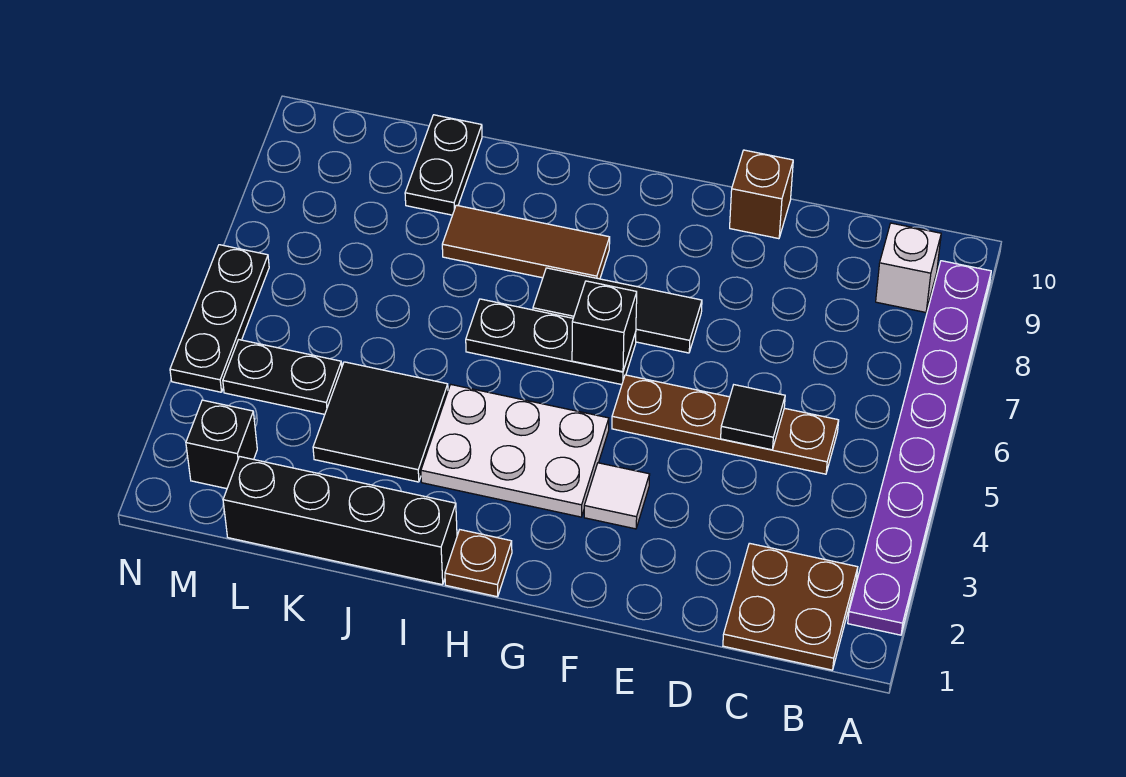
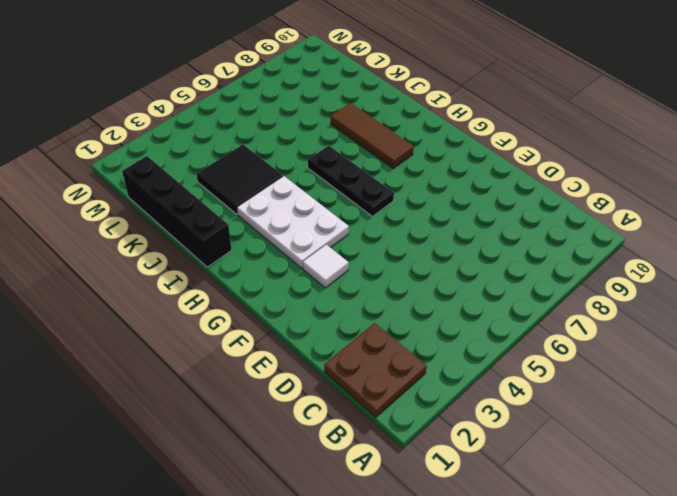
none -> purple 1x8 plate [848,261,991,635]
none -> white 1x1 brick [876,223,941,312]
none -> brown 1x4 plate [612,375,839,474]

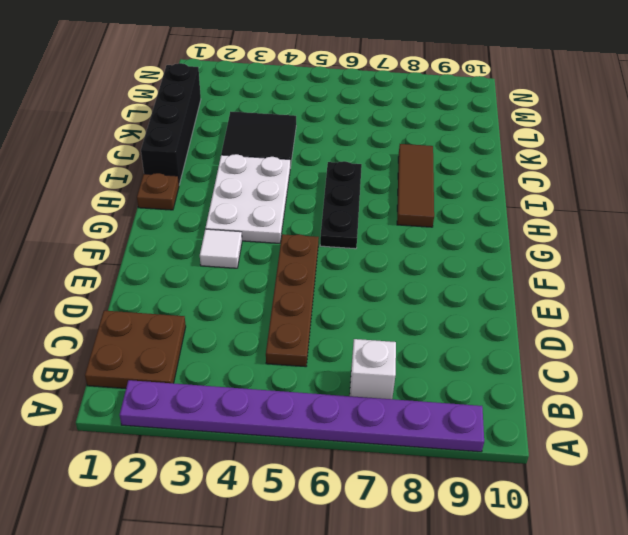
white 1x1 brick [350,339,396,399] -> white 1x1 brick moved to [876,223,941,312]
none -> brown 1x1 brick [730,150,793,239]
none -> black 1x3 tile [533,268,702,353]
none -> black 1x2 plate [405,115,482,215]

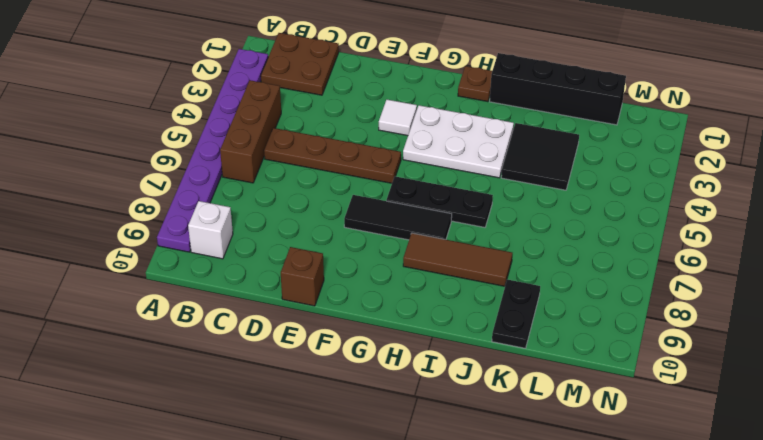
brown 1x3 brick [220,80,281,183] -> none
none -> black 1x2 plate [223,340,342,414]
none -> black 1x1 brick [186,400,257,489]
none -> black 1x3 plate [170,245,269,392]

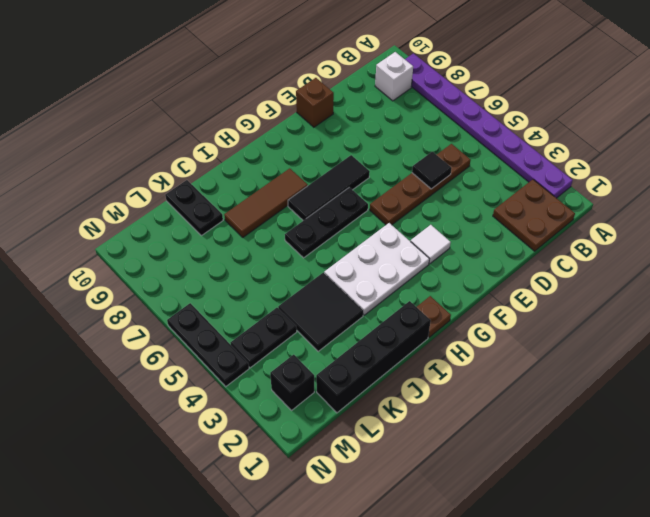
none -> black 1x1 brick [572,281,637,372]

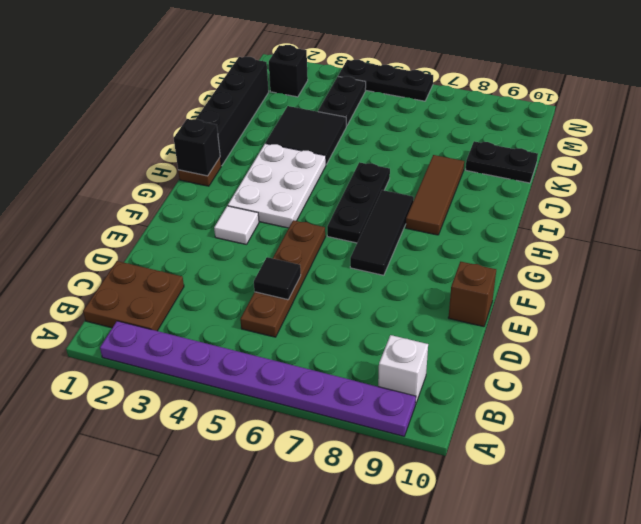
black 1x1 brick [174,119,220,176] -> black 1x1 brick moved to [572,281,637,372]

